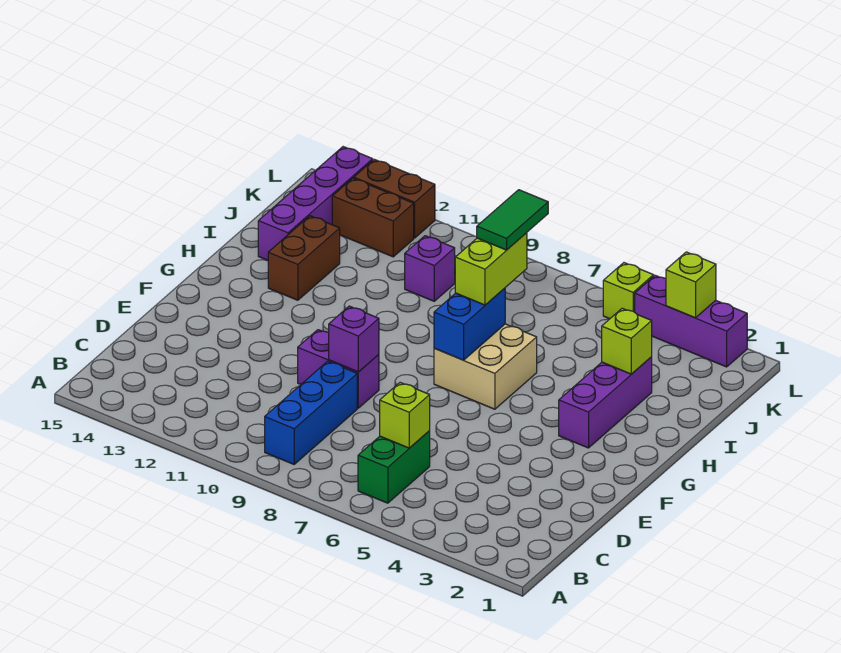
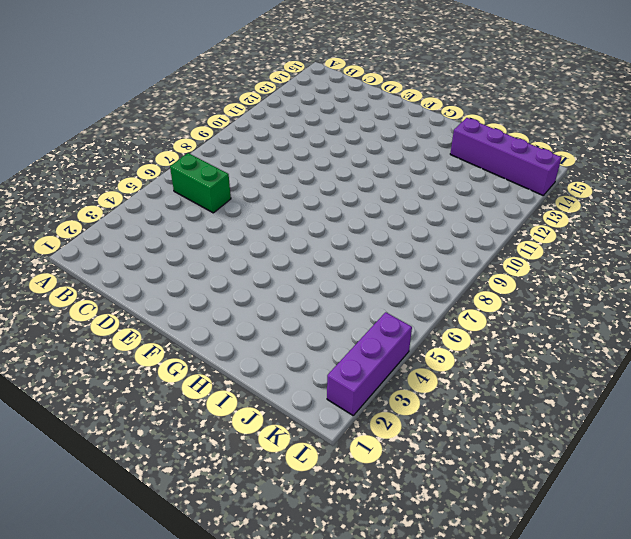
none -> blue 1x3 brick [265,361,357,464]
none -> purple 1x2 brick [298,330,379,408]
none -> purple 1x3 brick [559,357,652,448]

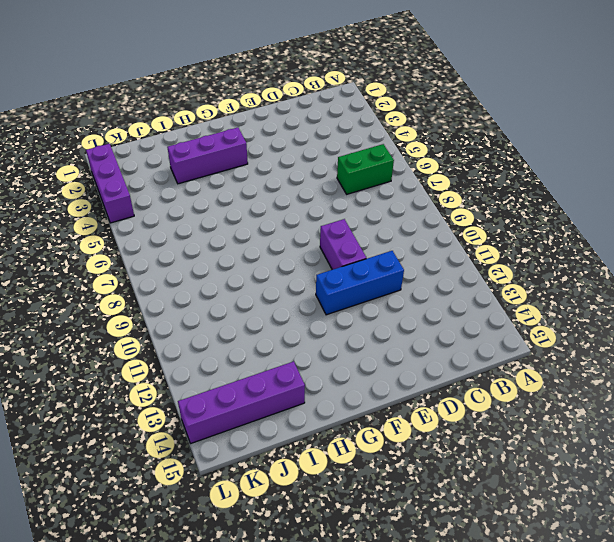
blue 1x3 brick [316,251,404,315] -> blue 1x3 brick moved to [265,361,357,464]
none -> tan 2x2 brick [434,324,537,409]
none -> brown 1x2 brick [268,216,340,300]
none -> purple 1x1 brick [405,236,455,301]

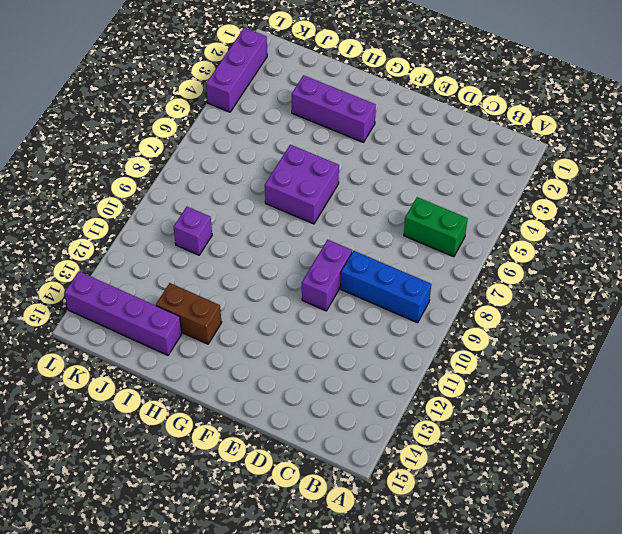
purple 2x2 brick [265,145,339,224] -> tan 2x2 brick [434,324,537,409]
none -> brown 1x2 brick [332,178,414,257]
none -> lime 1x1 brick [603,263,654,319]
none -> brown 1x2 brick [354,159,435,238]

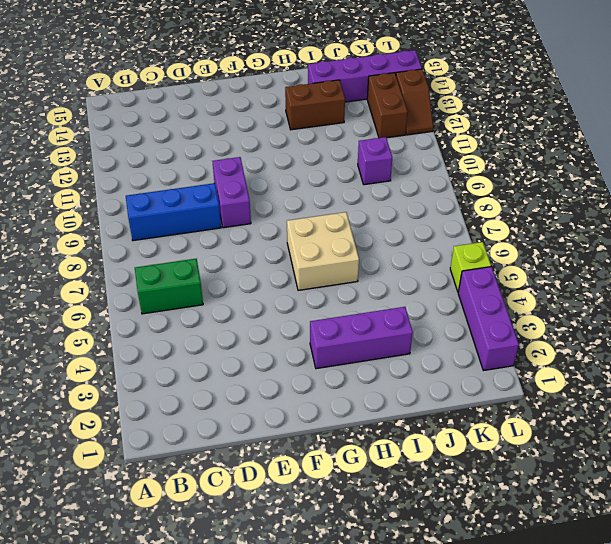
brown 1x2 slope [396,69,433,135] -> brown 1x2 brick [354,159,435,238]
none -> lime 1x1 brick [380,383,430,448]
none -> purple 1x1 brick [329,306,379,372]
none -> blue 1x2 brick [434,288,505,360]

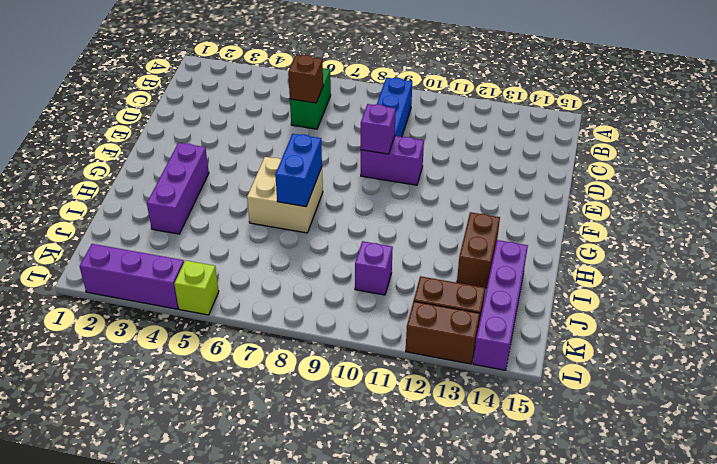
brown 1x1 brick [288,55,323,103] -> lime 1x1 brick [380,383,430,448]
none -> lime 1x1 brick [602,308,652,374]
none -> lime 1x1 brick [666,252,716,318]
none -> lime 1x2 brick [455,233,527,305]

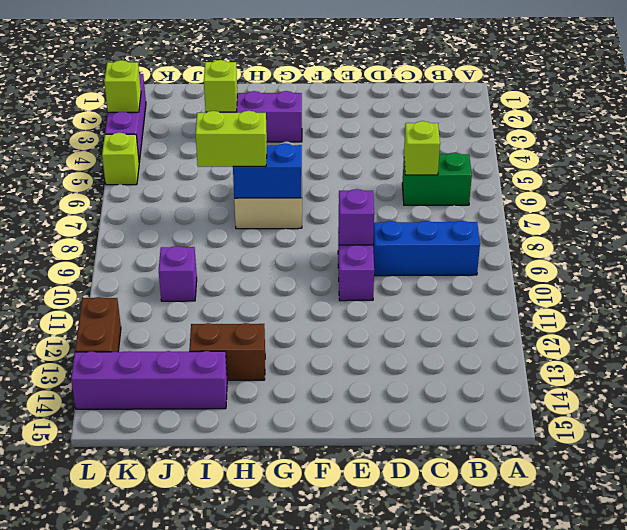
none -> brown 1x2 brick [332,178,414,257]
none -> green 1x2 tile [477,190,548,250]

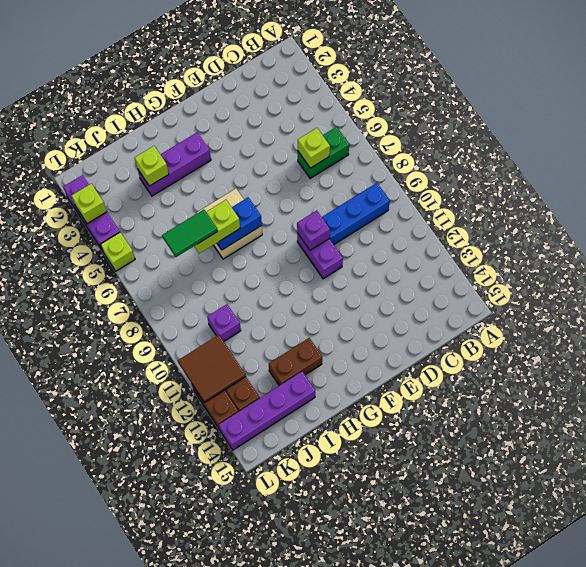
brown 2x2 tile [178,335,246,403] -> none

